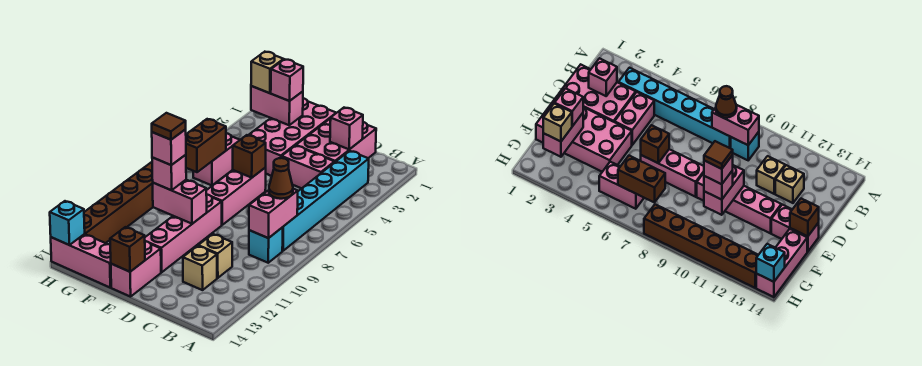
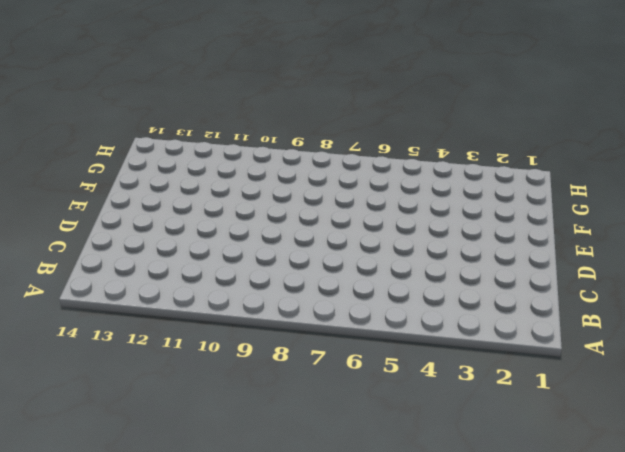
none -> cyan 1x6 brick [282,151,369,251]
none -> cyan 1x1 brick [249,227,283,263]
none -> pink 2x3 brick [296,118,376,163]

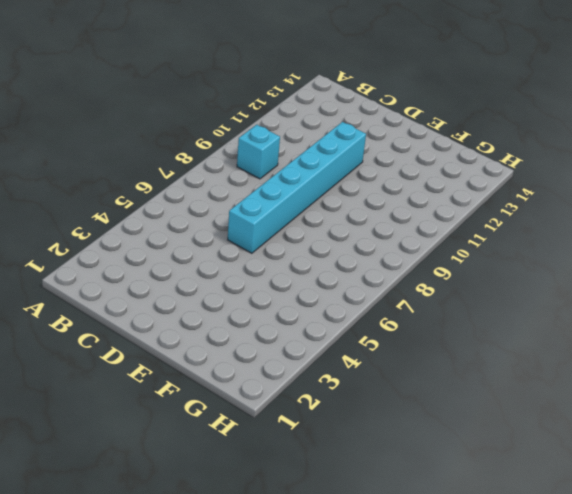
cyan 1x6 brick [228,122,366,253] -> cyan 1x6 brick moved to [282,151,369,251]
none -> pink 2x3 brick [296,118,376,163]
none -> pink 1x2 brick [282,146,334,188]
none -> tan 1x1 brick [198,234,232,278]

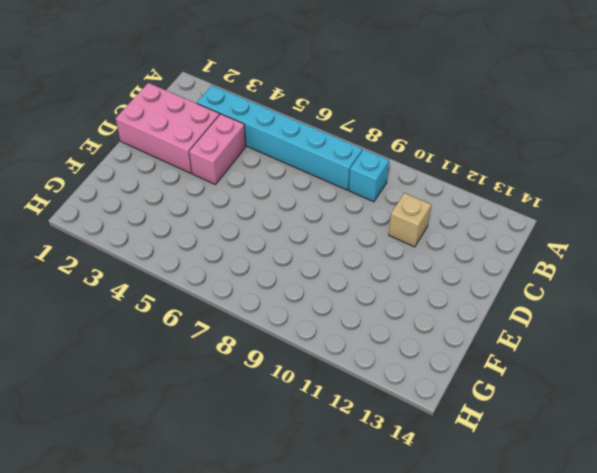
none -> tan 1x1 brick [183,246,217,290]
none -> pink 2x4 brick [248,98,336,176]
none -> pink 1x3 brick [206,167,266,225]

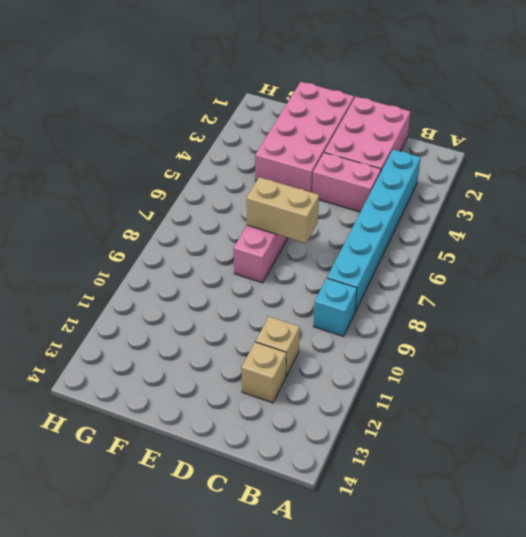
tan 1x2 brick [246,177,319,243] -> none
none -> pink 1x4 brick [145,194,222,272]
none -> pink 1x2 brick [111,241,161,297]
none -> pink 1x3 brick [51,234,111,287]

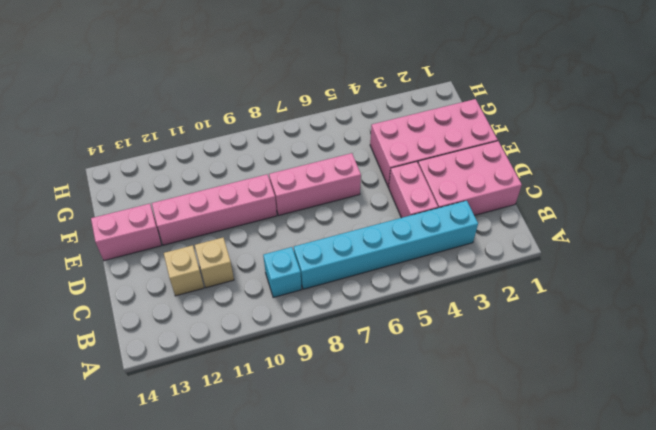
none -> pink 1x3 brick [51,234,111,287]
none -> pink 1x2 brick [193,133,239,185]
none -> brown 1x6 brick [84,162,153,243]

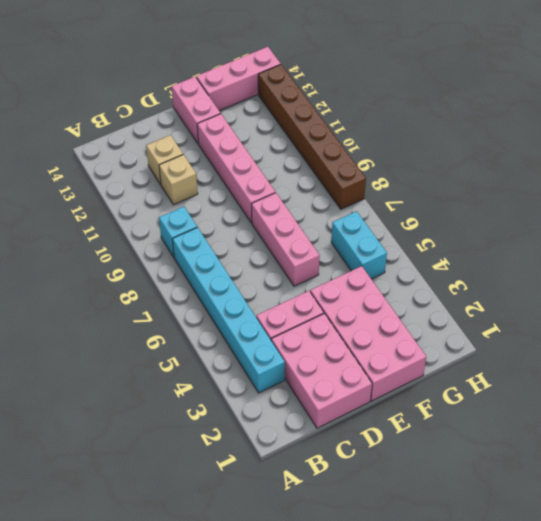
cyan 1x2 brick [331,211,387,279] -> pink 1x2 brick [193,133,239,185]
none -> pink 1x2 brick [249,189,298,238]
none -> pink 1x1 brick [330,108,363,149]
none -> brown 1x1 brick [233,135,266,178]

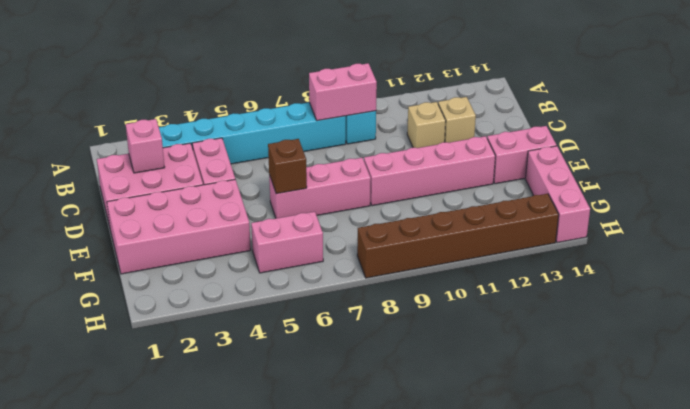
none -> pink 1x2 brick [153,180,207,224]
none -> brown 1x1 brick [110,227,145,272]
none -> pink 1x2 brick [251,86,303,125]

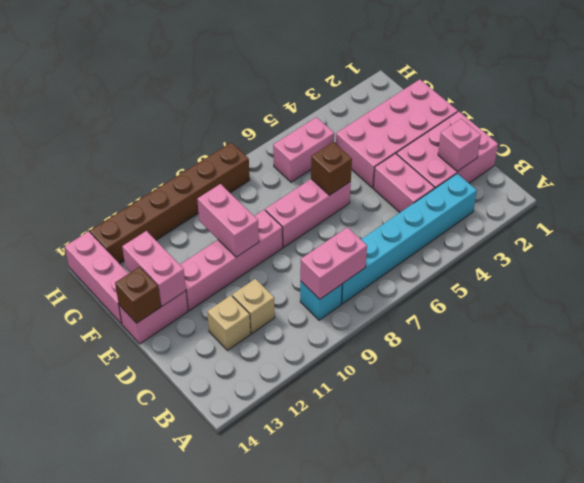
pink 1x2 brick [122,231,186,306] -> pink 1x2 brick moved to [251,86,303,125]
none -> brown 1x2 brick [186,119,226,172]
none -> cyan 1x1 brick [50,201,85,245]
none -> brown 1x1 cone [269,158,293,199]

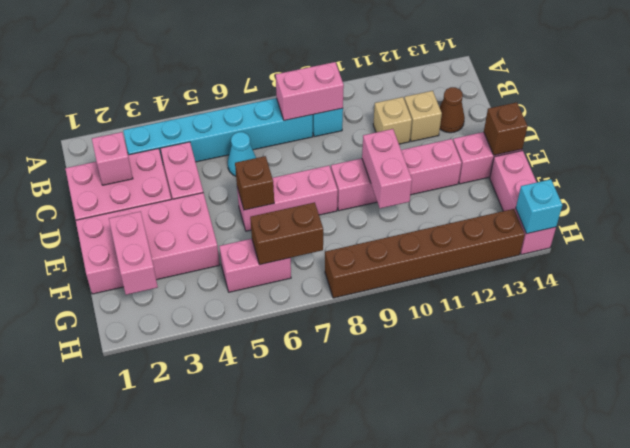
cyan 1x1 cone [227,132,256,176] -> none
brown 1x1 cone [440,87,465,133] -> brown 1x1 cone moved to [269,158,293,199]
none -> pink 1x1 brick [271,59,303,101]
none -> pink 1x1 brick [152,155,186,190]
none -> tan 1x1 brick [251,52,284,93]

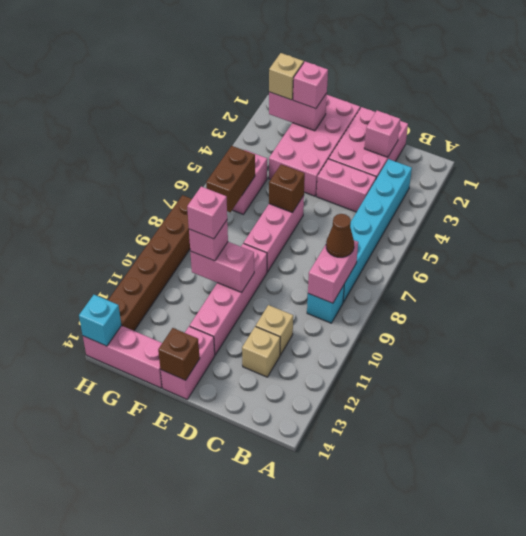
none -> brown 1x1 tile [152,113,186,140]

